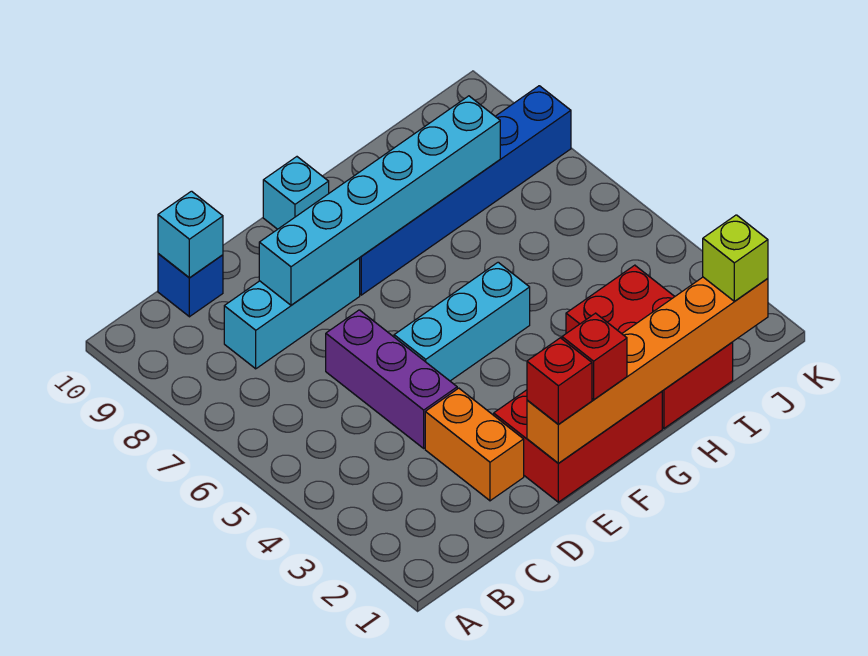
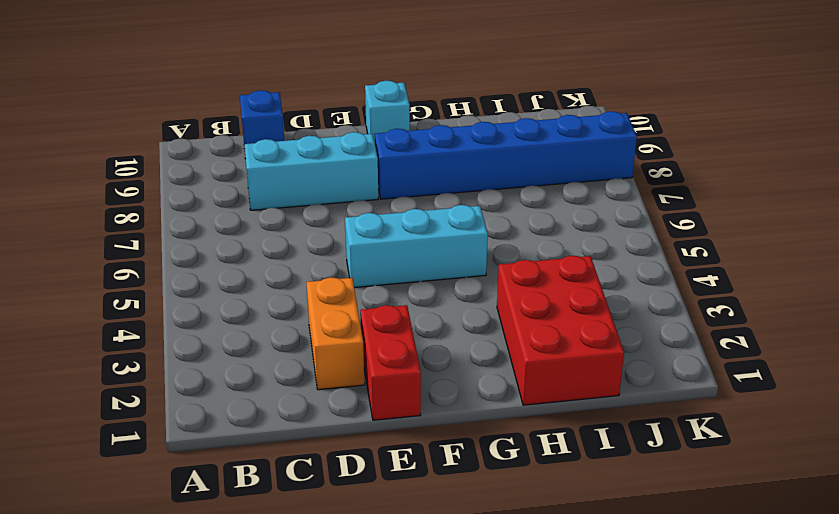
red 1x2 brick [360,305,421,420] -> red 2x3 brick [494,390,662,502]
none -> purple 1x3 brick [326,310,457,448]
none -> cyan 1x1 brick [158,191,223,278]
none -> cyan 1x6 brick [259,96,500,305]

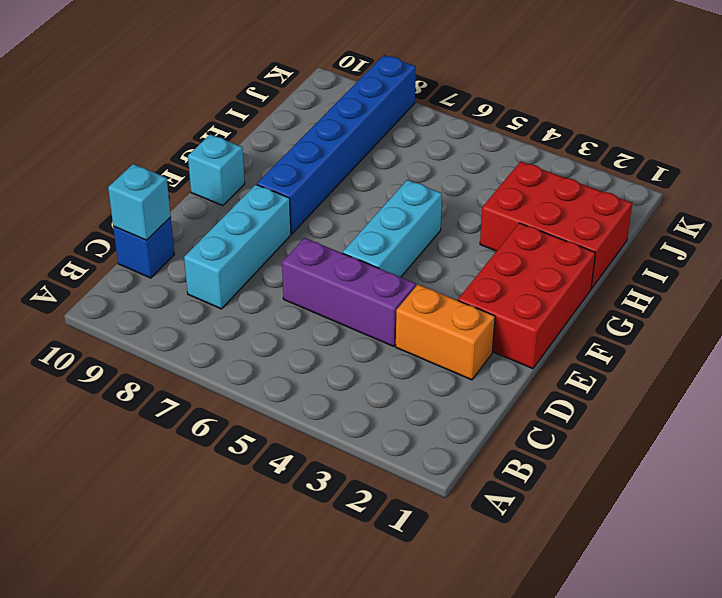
none -> cyan 1x6 brick [259,96,500,305]
none -> orange 1x6 brick [527,277,768,463]
none -> red 1x1 brick [527,338,592,424]

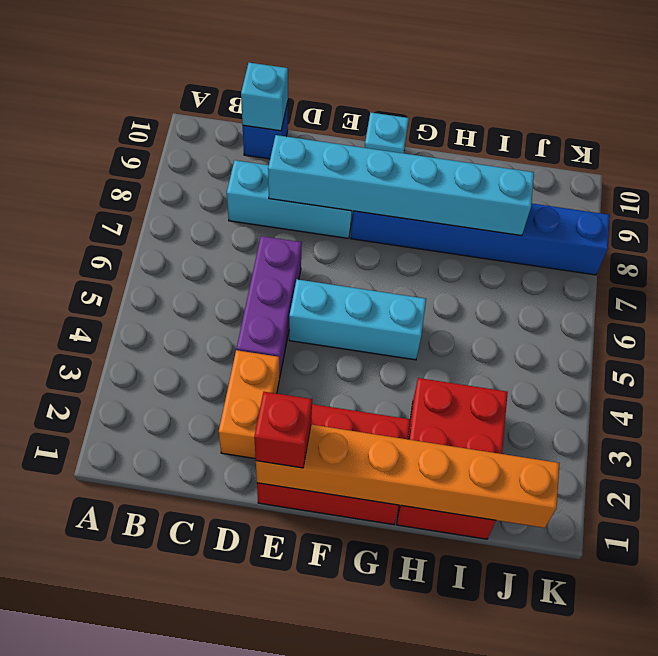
none -> red 1x1 brick [562,313,627,400]
none -> lime 1x1 brick [703,215,768,301]

